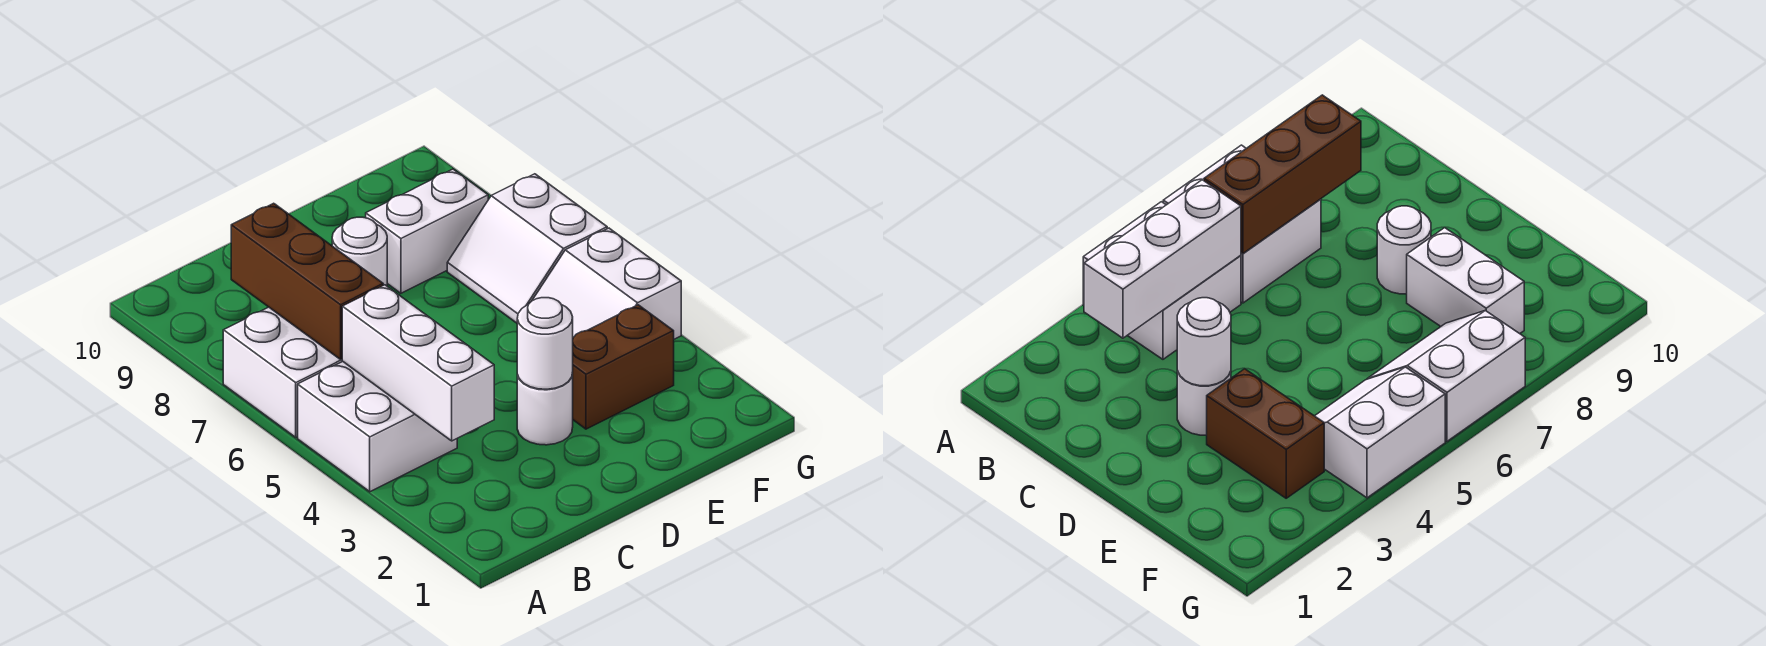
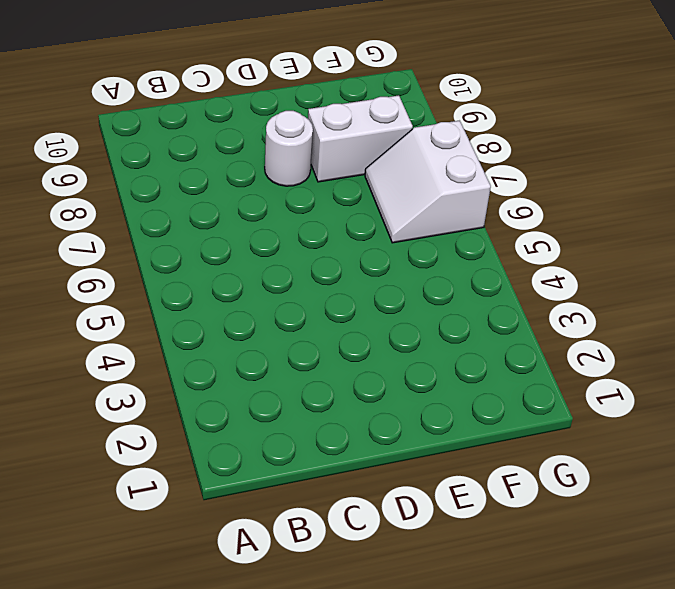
none -> white 2x2 brick [298,361,457,492]
none -> white 2x2 brick [223,307,342,437]

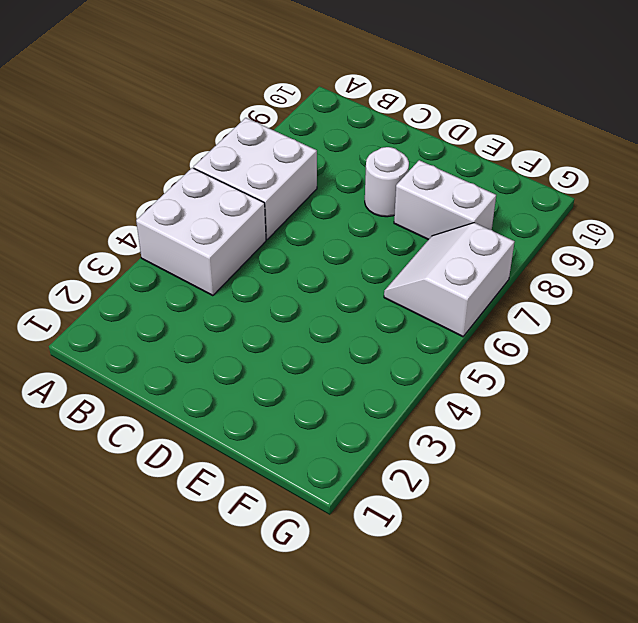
none -> white 1x1 round brick [517,373,573,445]
none -> brown 1x2 brick [572,305,674,429]

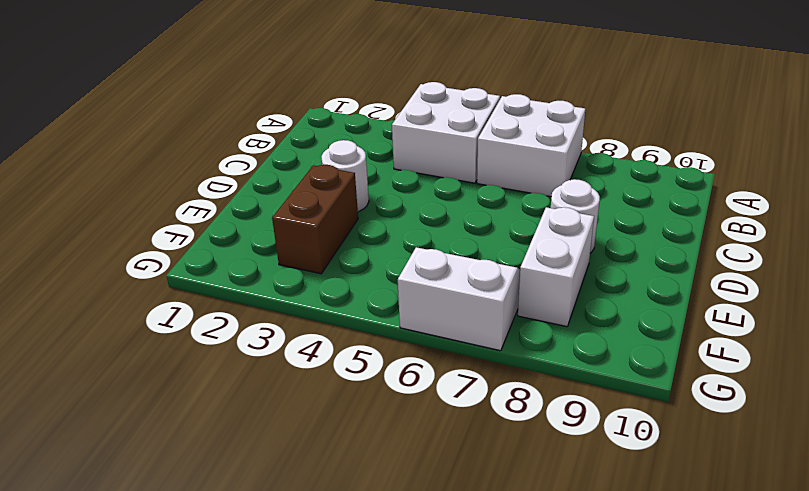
none -> white 2x2 slope [532,228,681,339]
none -> white 1x3 brick [342,285,494,441]

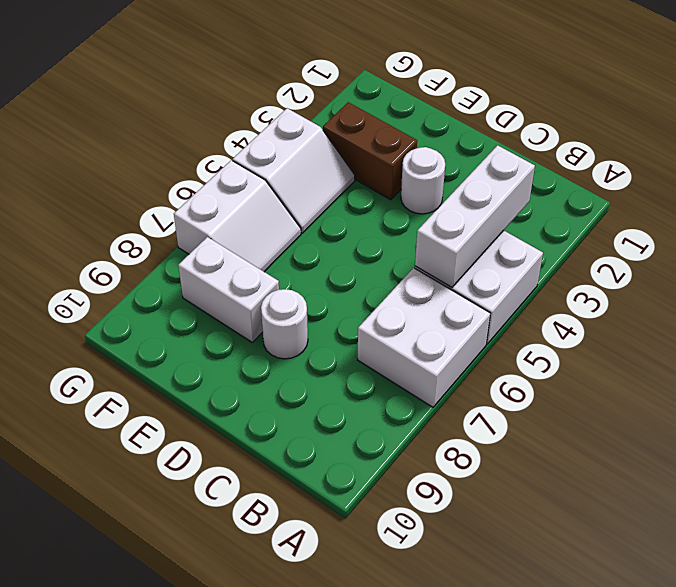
none -> brown 1x3 brick [231,203,383,359]
none -> white 1x1 round brick [517,298,573,389]

